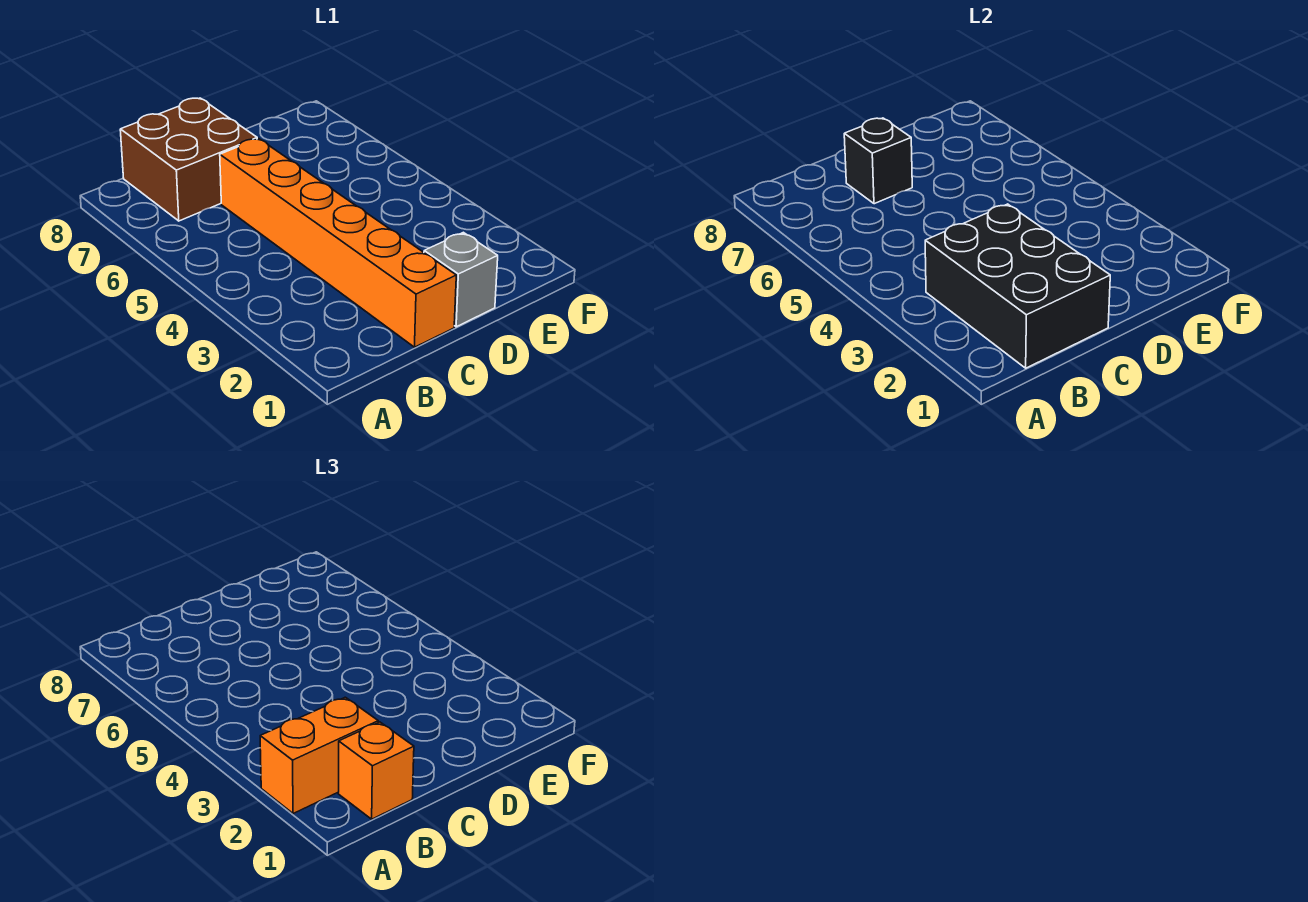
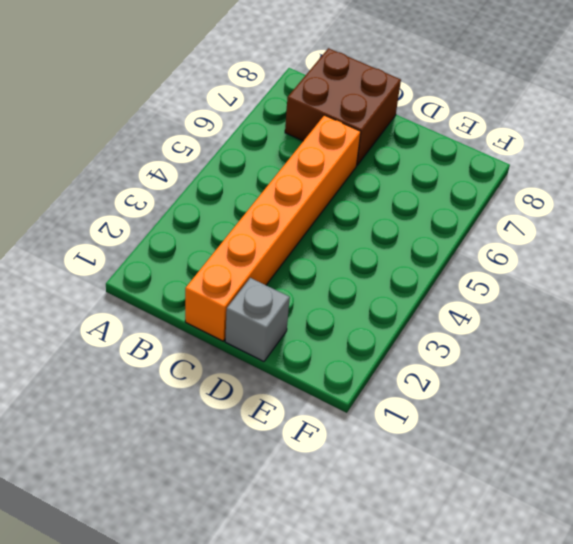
none -> black 2x3 brick [925,204,1110,368]
none -> black 1x1 brick [844,118,912,204]

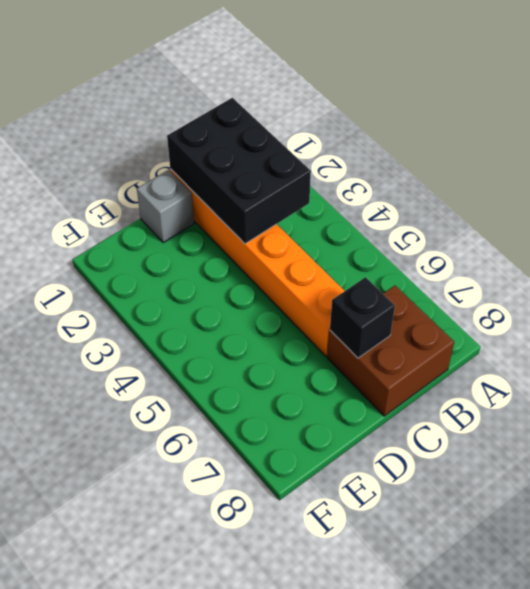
none -> orange 1x2 brick [260,697,378,814]
none -> orange 1x1 brick [338,722,414,819]

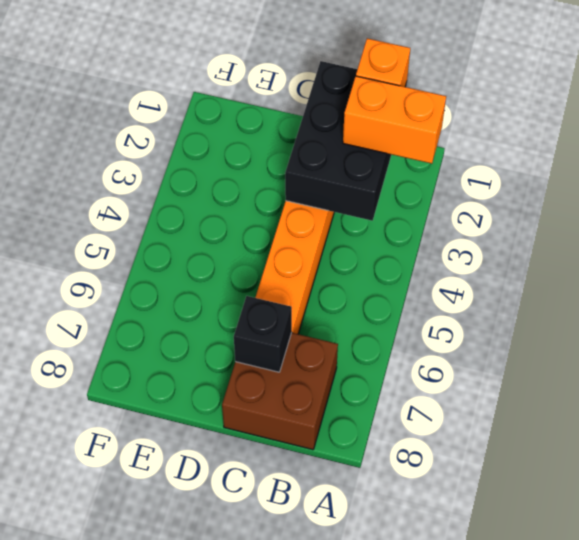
none -> grey 1x1 brick [424,232,498,327]

